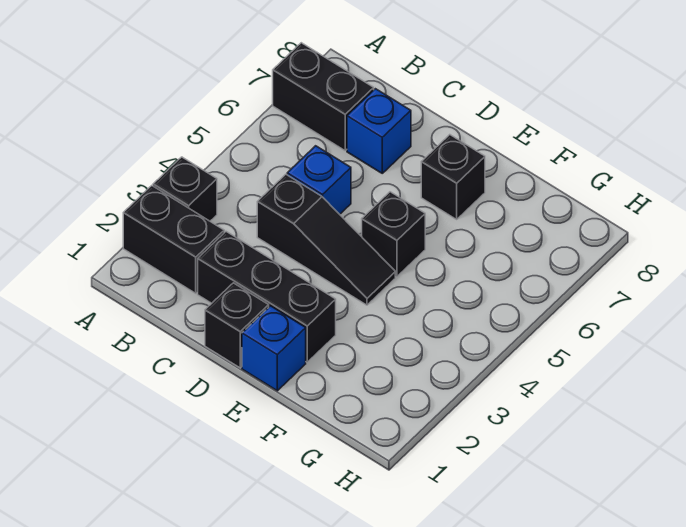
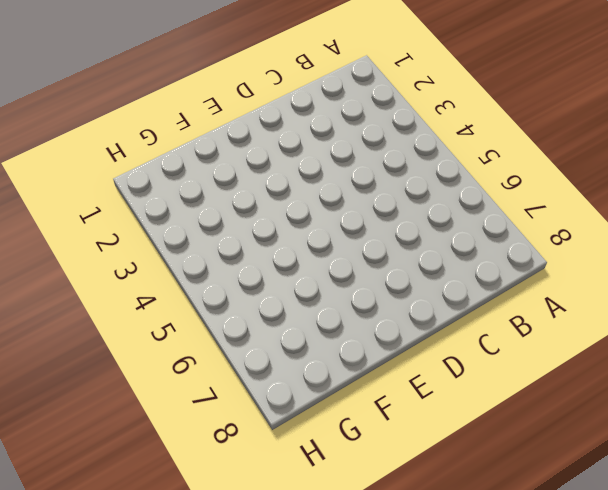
none -> black 1x2 brick [123,186,224,293]
none -> black 1x1 brick [153,157,217,221]

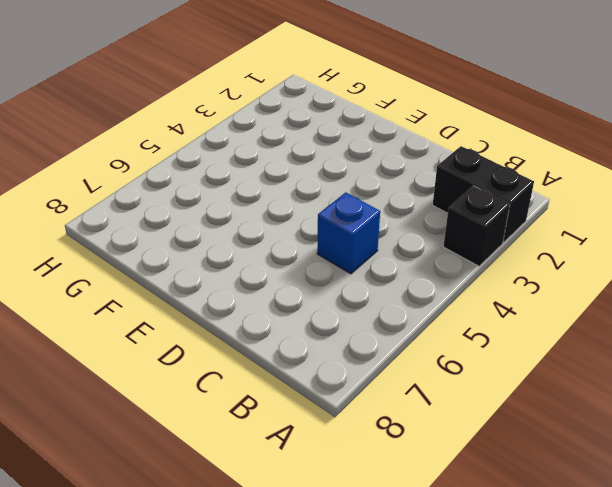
none -> black 1x2 brick [273,43,374,150]
none -> black 1x3 brick [198,232,336,362]

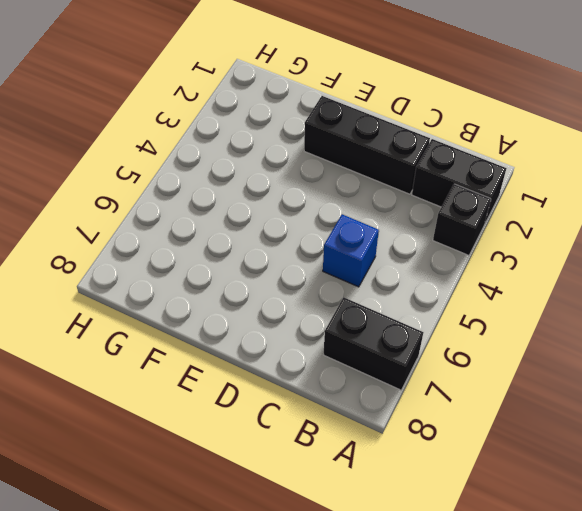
none -> black 1x3 slope [257,174,395,305]
none -> blue 1x1 brick [347,89,411,173]

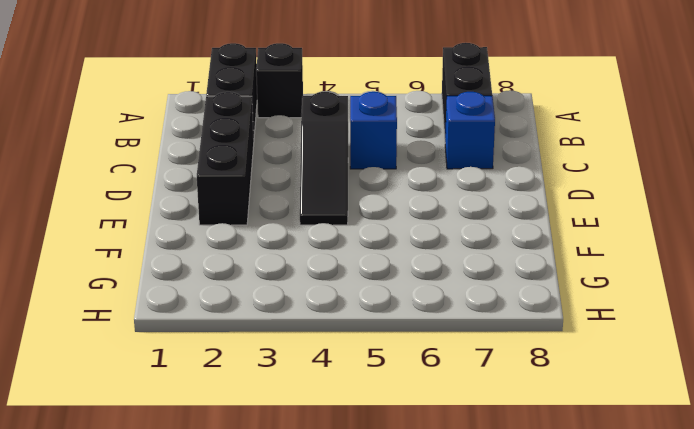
none -> black 1x1 brick [205,283,269,368]
none -> blue 1x1 brick [242,306,306,391]

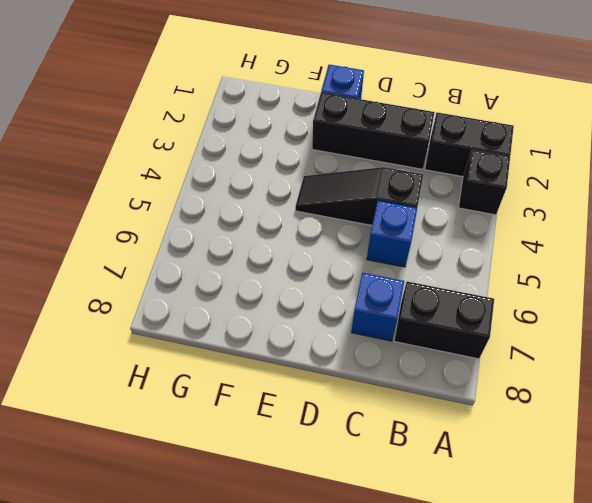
none -> black 1x1 brick [205,283,269,368]
none -> black 1x1 brick [362,192,425,277]

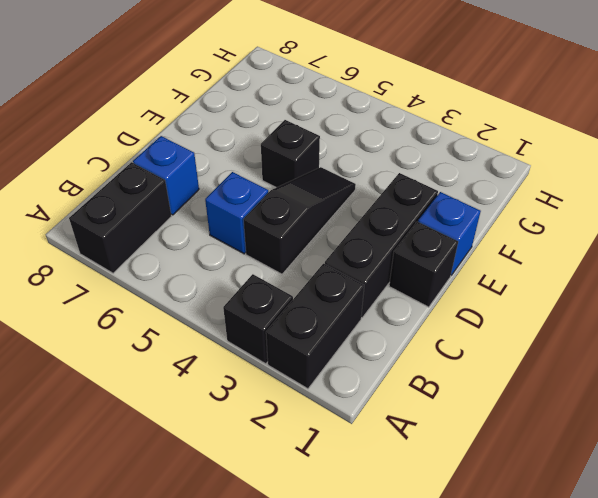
none -> black 1x1 brick [421,135,485,219]

